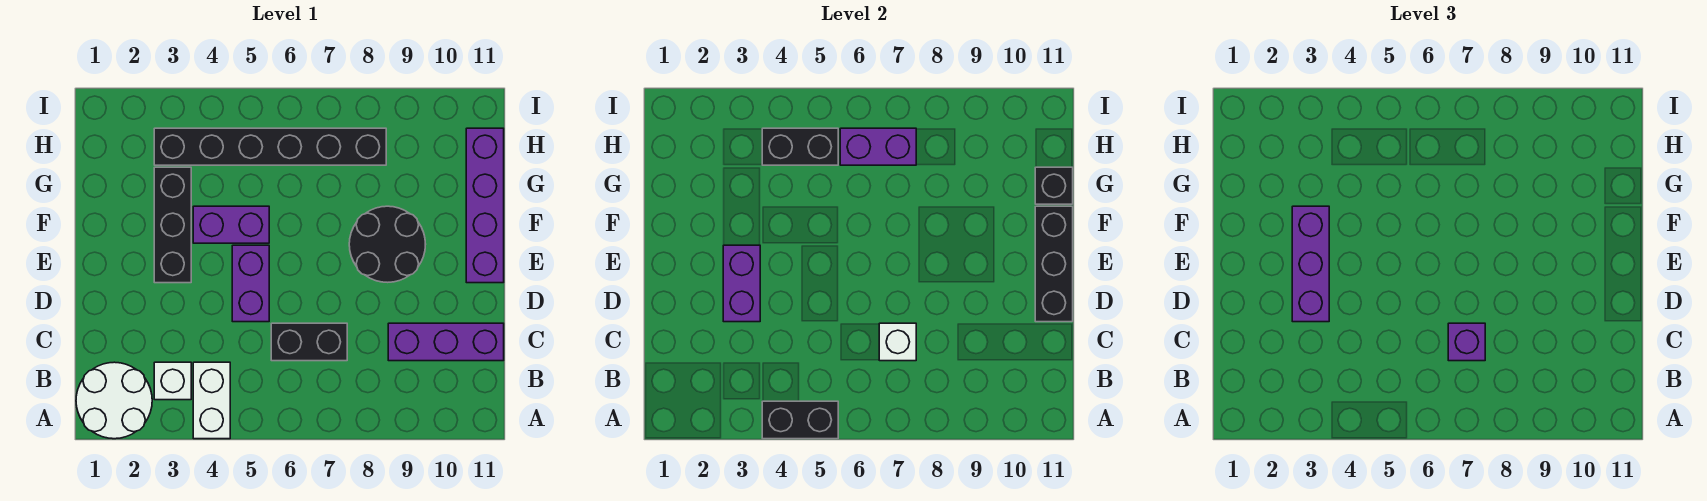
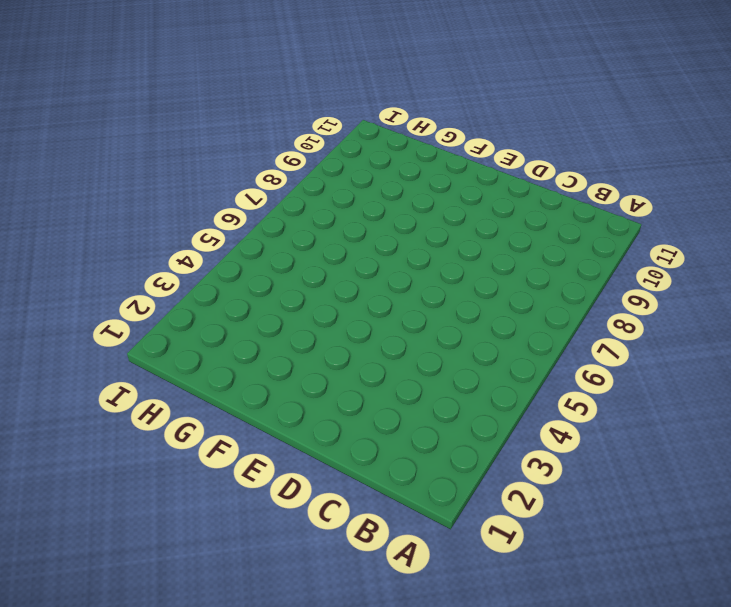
none -> white 2x2 round brick [76,362,152,439]
none -> white 1x2 brick [193,362,230,439]
none -> white 1x1 brick [154,362,191,400]

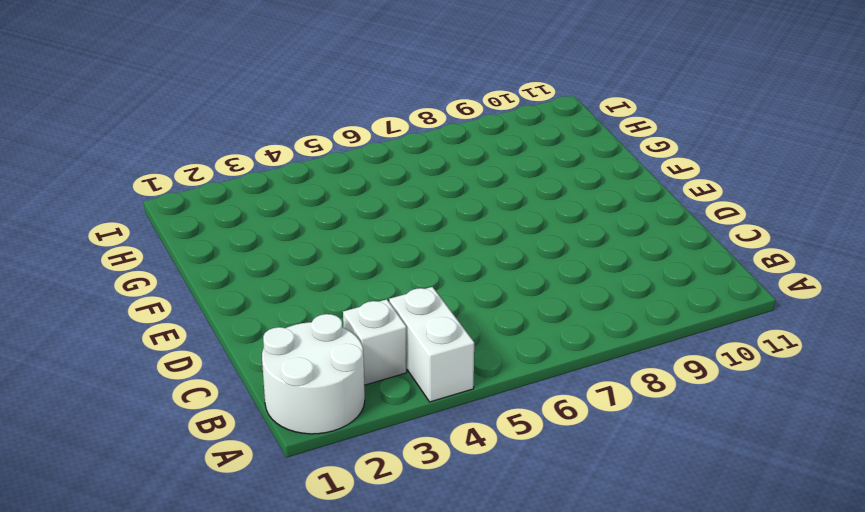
none -> black 1x2 brick [271,323,347,361]
none -> purple 1x3 brick [388,323,504,361]
none -> purple 1x2 brick [232,245,269,322]

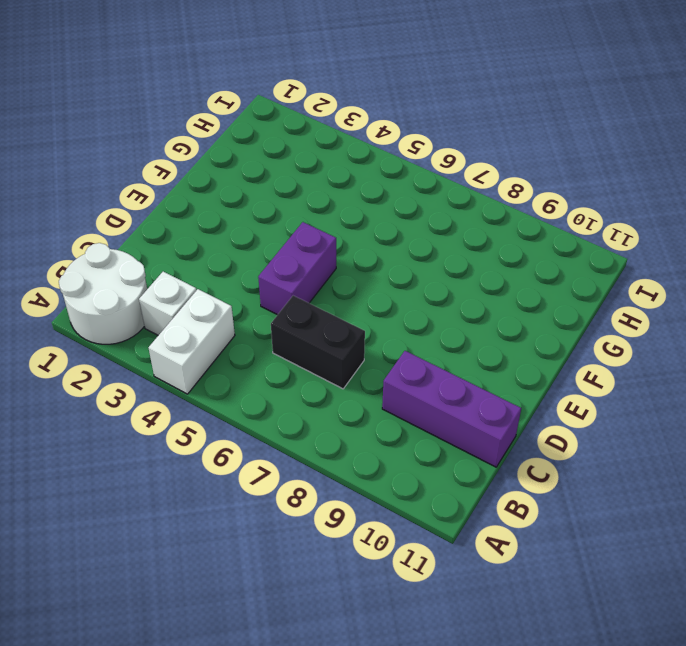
none -> black 1x3 brick [154,167,191,283]
none -> black 2x2 round brick [349,206,426,282]
none -> purple 1x4 brick [466,128,504,283]

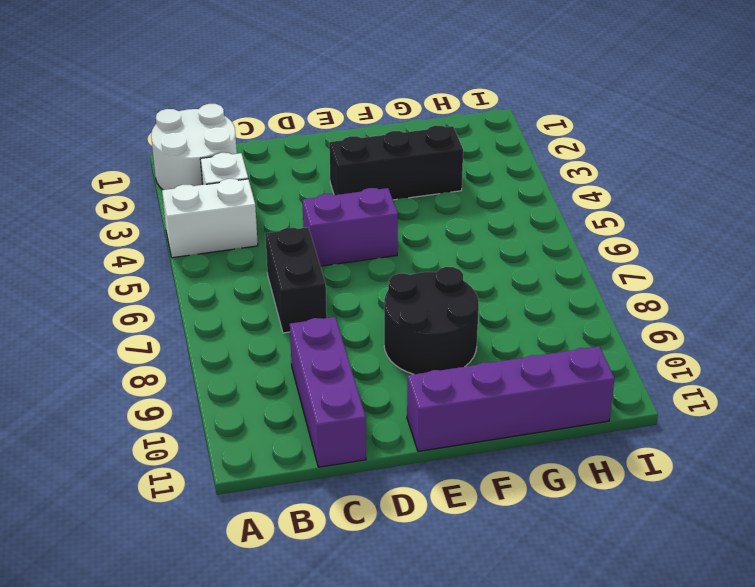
none -> purple 1x2 brick [193,206,269,243]
none -> black 1x6 brick [154,128,386,165]
none -> black 1x2 brick [762,401,838,439]

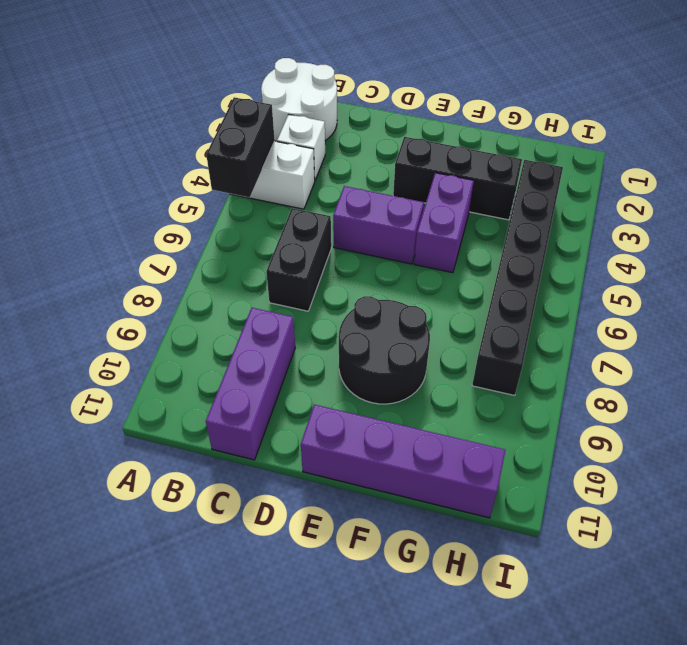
none -> white 1x1 brick [879,323,916,361]
none -> purple 1x2 brick [723,245,760,322]
none -> black 1x3 brick [1035,206,1073,322]

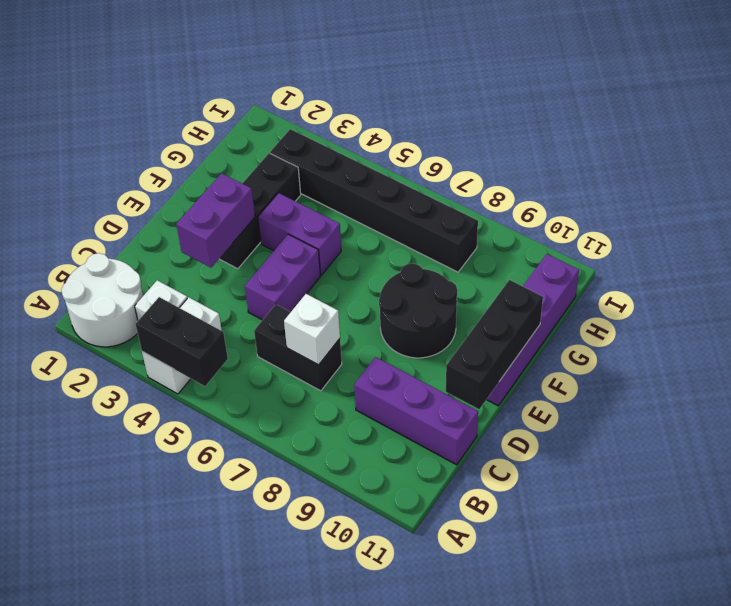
none -> black 1x1 brick [1035,167,1073,204]
none -> black 1x2 brick [762,128,838,165]
none -> purple 1x2 brick [840,128,916,165]

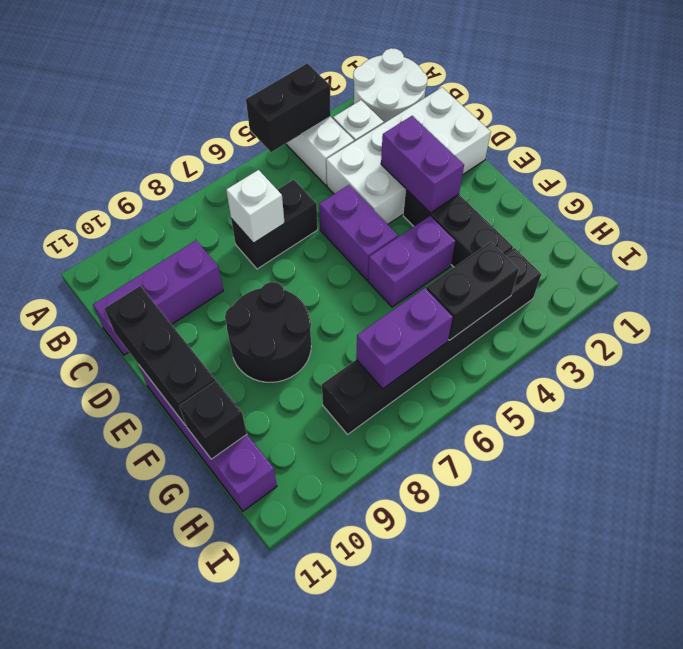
white 2x4 brick [326,87,491,224] -> none
none -> purple 1x1 brick [1448,323,1485,361]
none -> purple 1x3 brick [1292,206,1329,322]

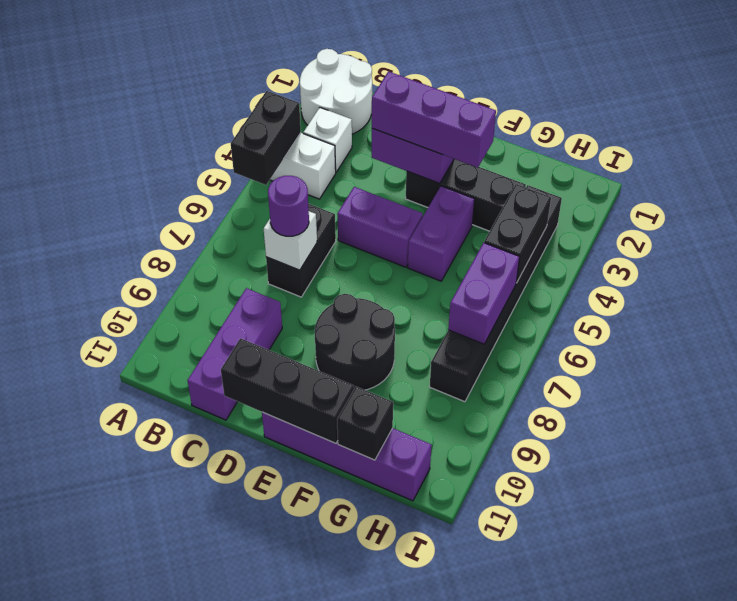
purple 1x1 round brick [268,176,309,236] -> purple 1x1 brick [1448,323,1485,361]

